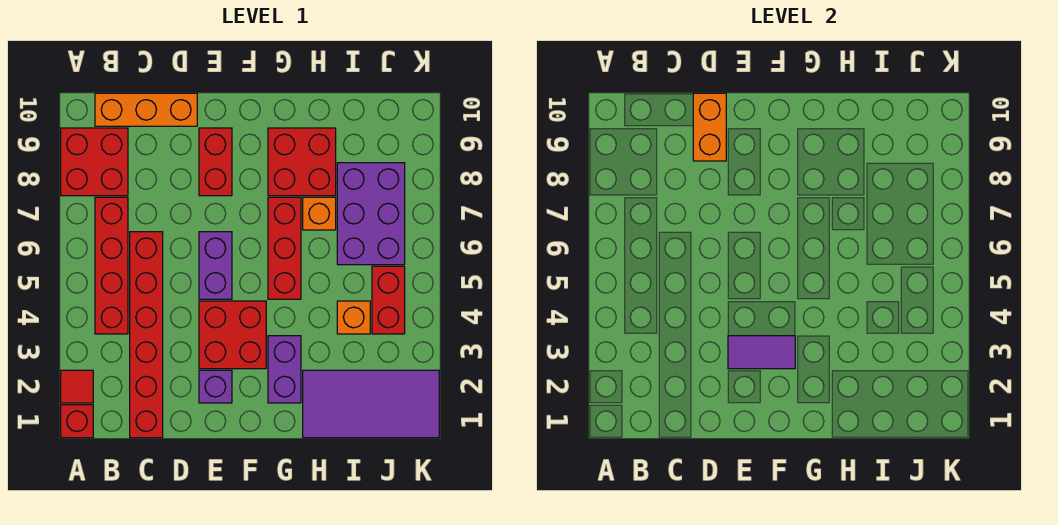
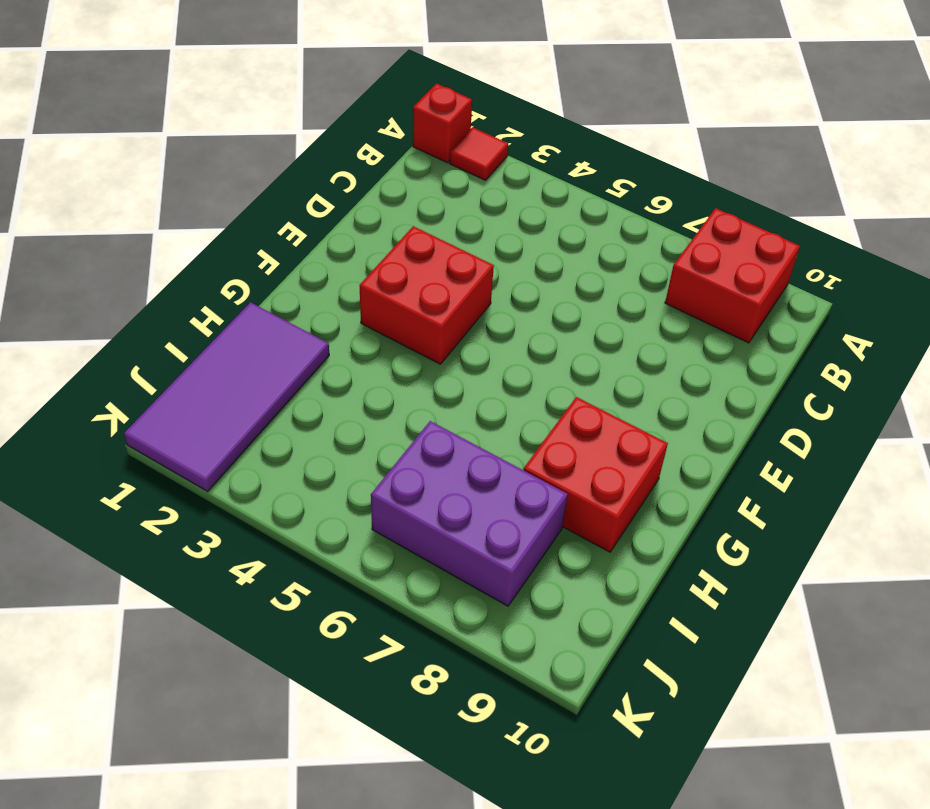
none -> red 1x4 brick [95,197,128,334]
none -> orange 1x3 brick [95,93,197,126]
none -> red 1x6 brick [130,232,163,438]

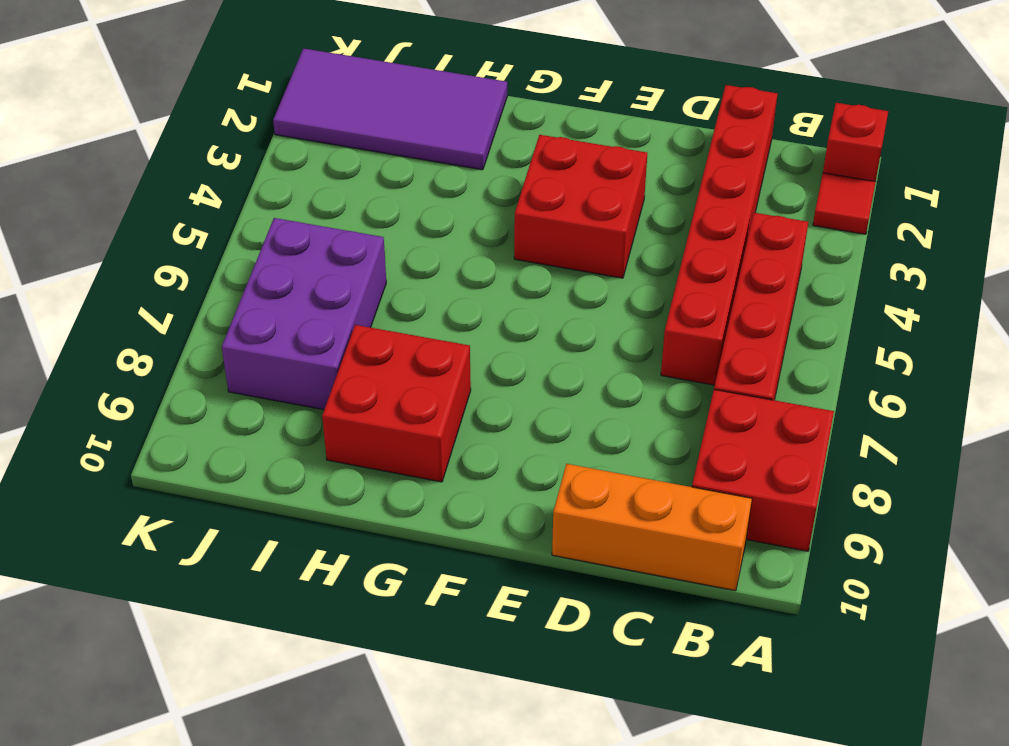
none -> purple 1x1 brick [199,370,232,403]
none -> purple 1x2 brick [199,232,232,299]
none -> red 1x2 brick [199,128,232,196]

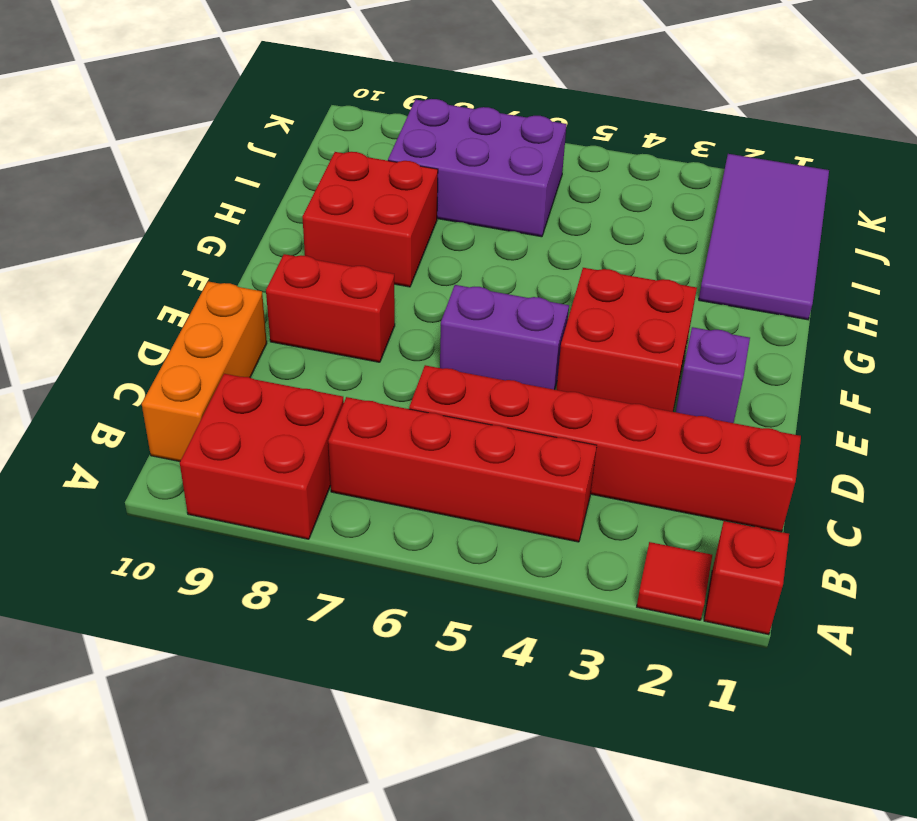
none -> purple 1x2 brick [268,336,301,403]
none -> red 1x3 brick [268,197,301,299]
none -> orange 1x1 brick [303,197,336,230]

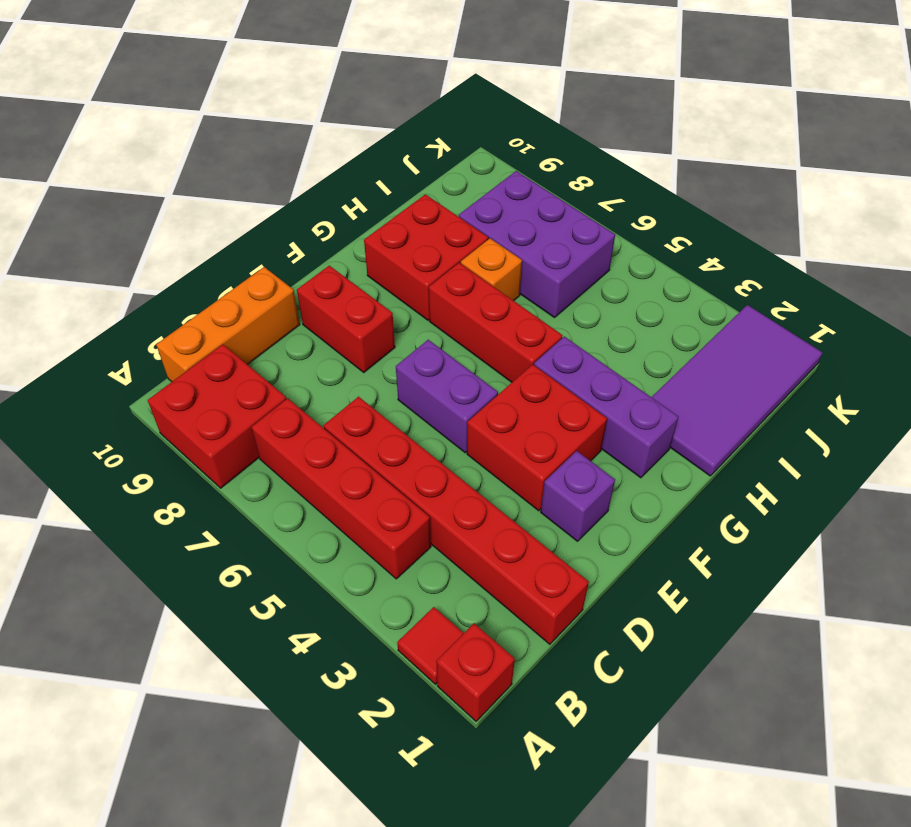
purple 1x3 brick [534,337,679,478] -> purple 1x2 brick [268,336,301,403]
none -> orange 1x1 brick [337,301,370,334]
none -> red 1x2 brick [372,266,405,334]
none -> orange 1x2 brick [693,93,726,161]

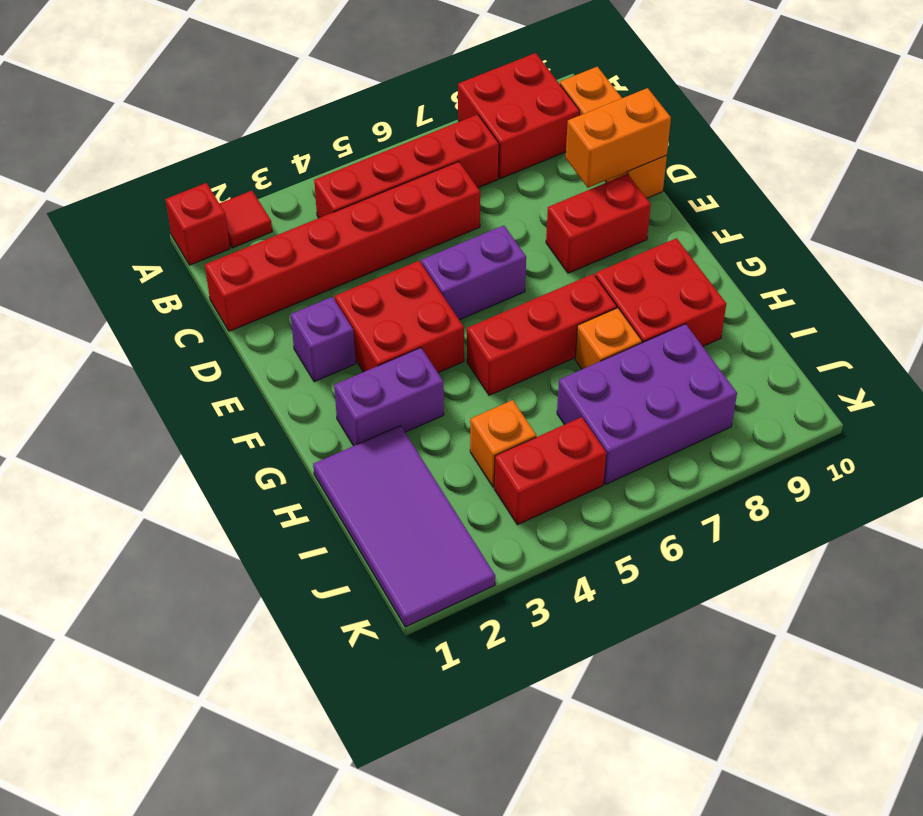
none -> purple 1x2 tile [728,336,795,369]

